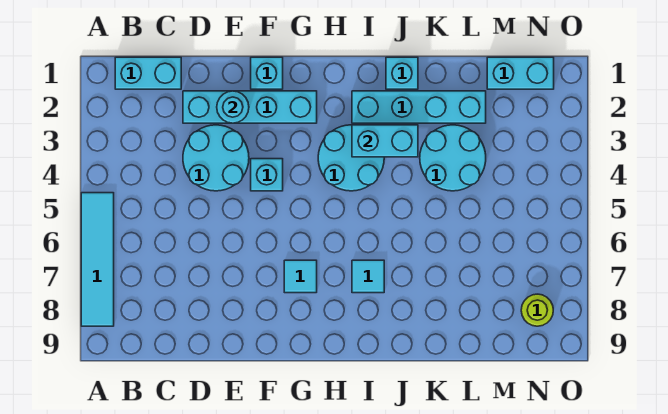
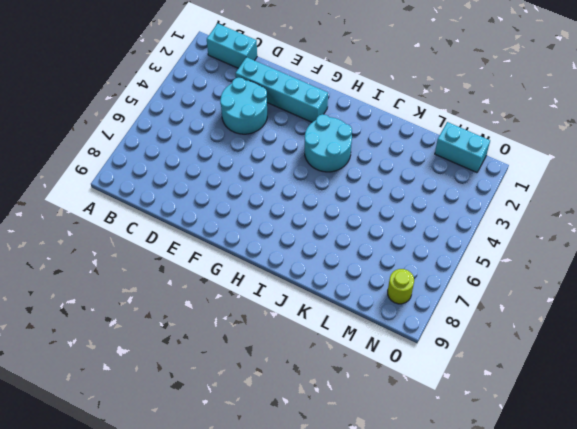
none -> cyan 1x4 tile [81,193,114,326]
none -> cyan 1x1 brick [251,57,283,89]
none -> cyan 1x1 brick [251,159,283,191]

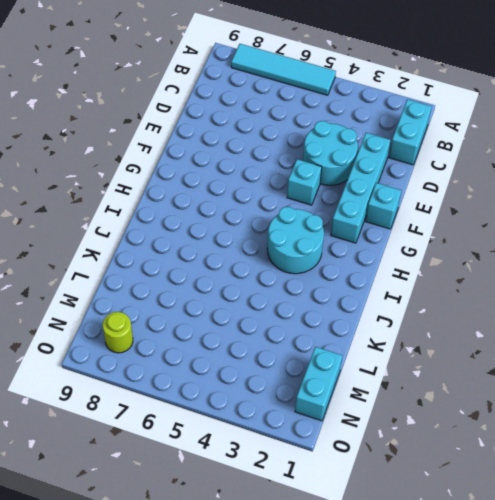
none -> cyan 1x1 tile [284,260,317,293]
none -> cyan 1x4 brick [352,91,486,123]
none -> cyan 1x1 tile [352,260,384,293]

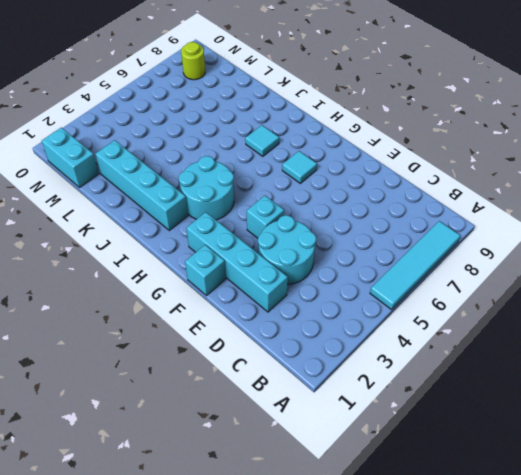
none -> cyan 1x2 brick [115,57,181,89]
none -> cyan 1x1 brick [386,57,418,89]
none -> cyan 2x2 round brick [420,125,486,191]

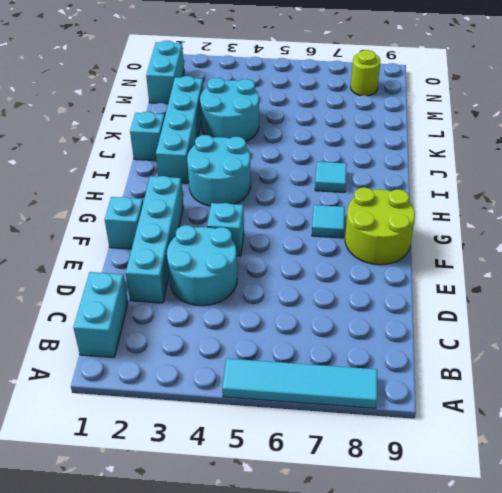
lime 2x2 round brick [345,187,415,265] -> none
none -> cyan 1x1 round brick [217,91,249,123]
none -> cyan 1x2 brick [352,125,418,157]

